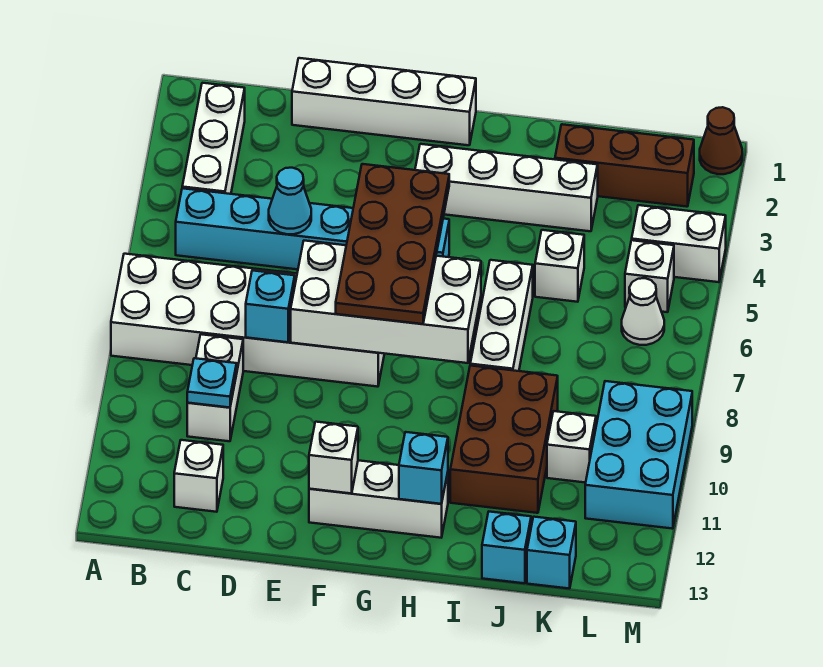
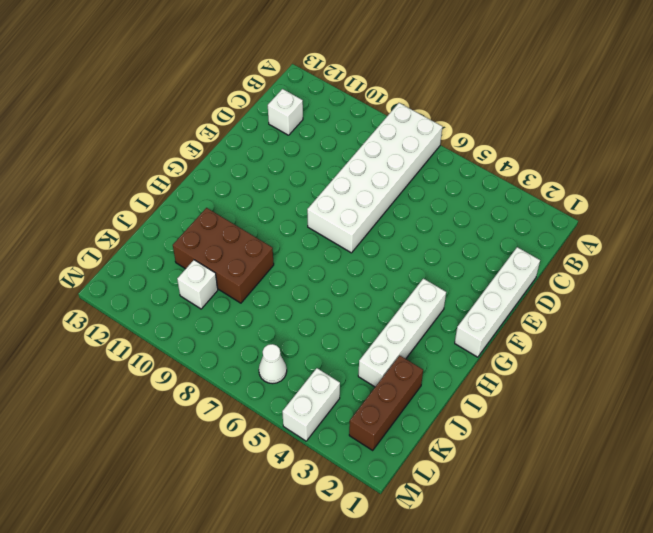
none -> white 1x3 brick [182,83,245,194]
none -> cyan 1x6 brick [176,188,449,269]
none -> white 1x2 brick [187,334,243,441]

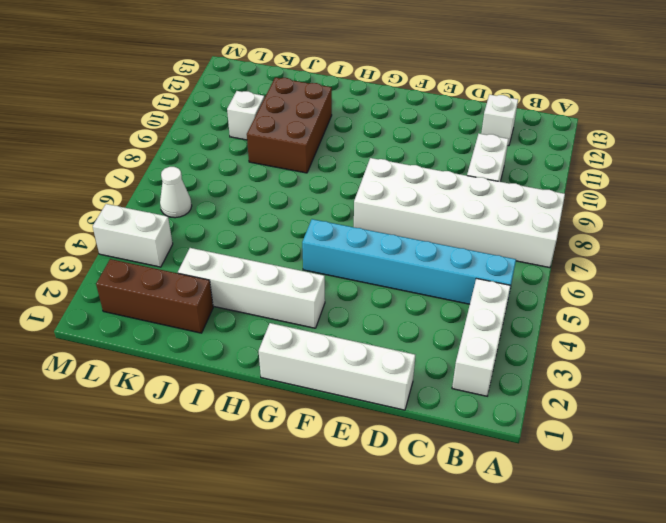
none -> white 1x3 brick [309,460,448,538]
none -> white 1x3 brick [470,260,533,371]
none -> white 1x1 brick [535,230,584,302]

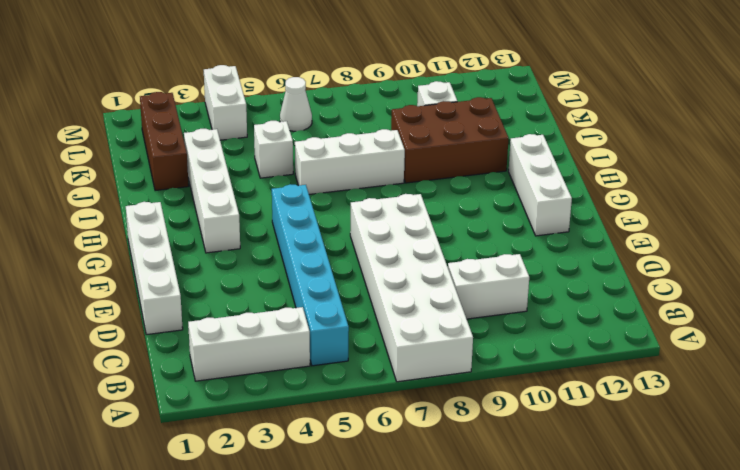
none -> white 1x1 brick [174,440,223,512]
none -> cyan 1x1 brick [482,512,531,583]
none -> cyan 1x1 brick [527,517,576,589]

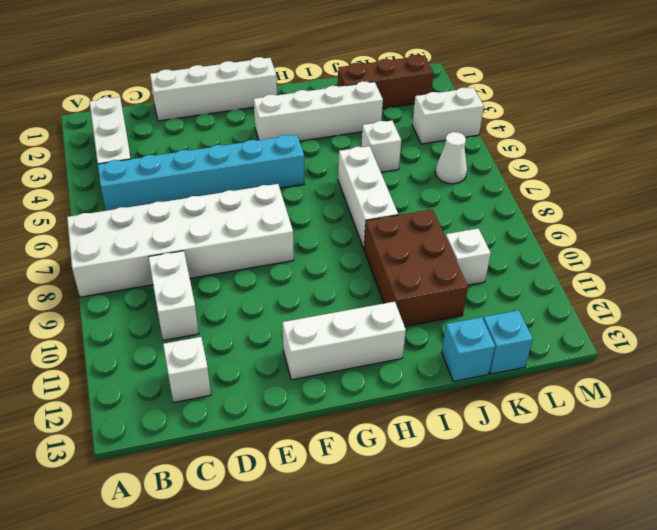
none -> white 1x1 brick [625,240,674,312]
none -> cyan 2x3 brick [585,381,692,529]
none -> brown 1x1 cone [700,107,742,174]

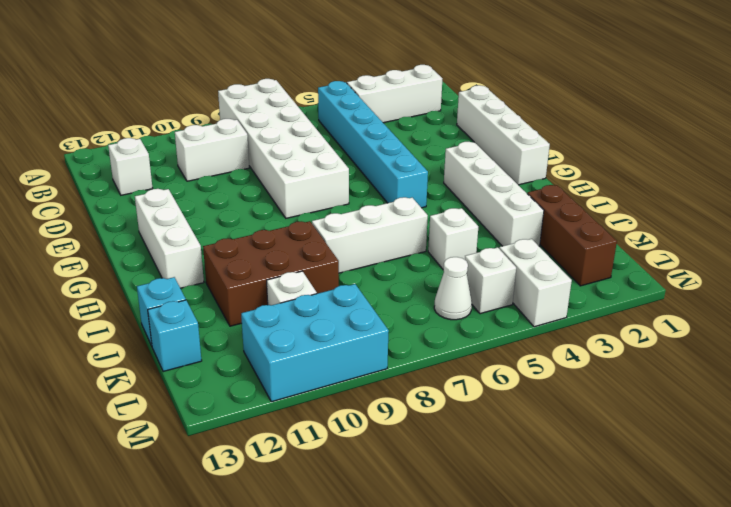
none -> brown 1x1 cone [700,107,742,174]
none -> cyan 1x1 plate [187,358,237,408]
none -> cyan 1x1 cone [269,168,311,234]

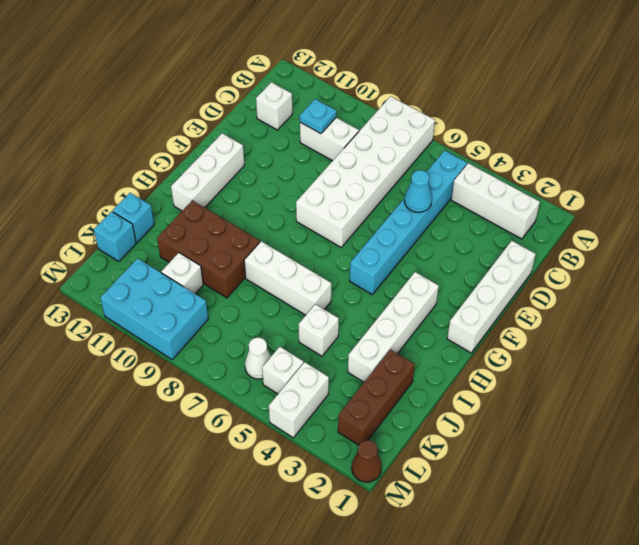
none -> cyan 1x1 brick [246,270,295,342]
none -> white 2x4 brick [291,241,481,363]
none -> white 1x1 brick [309,422,358,494]

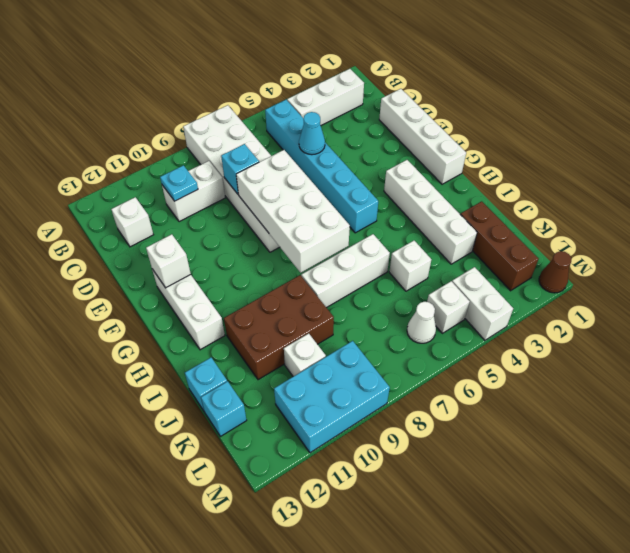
none -> cyan 1x1 brick [399,432,448,504]
none -> brown 2x4 plate [336,164,449,324]

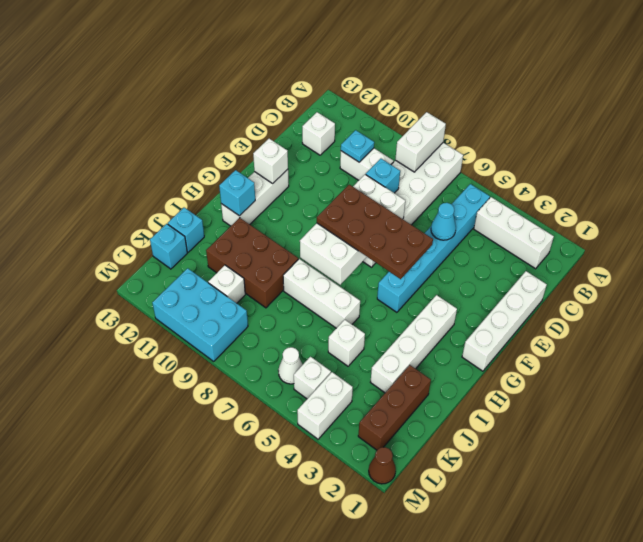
white 1x2 brick [395,112,446,172] -> none

